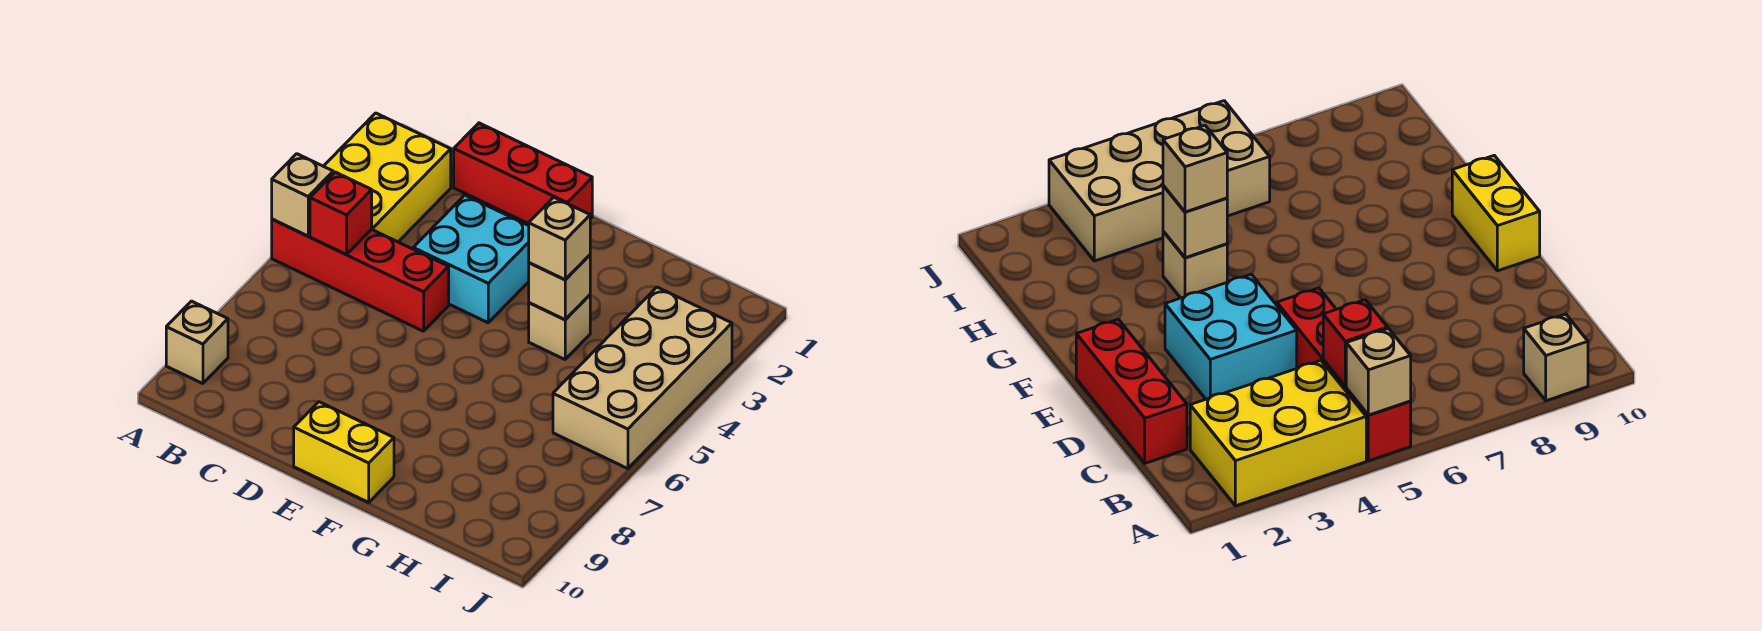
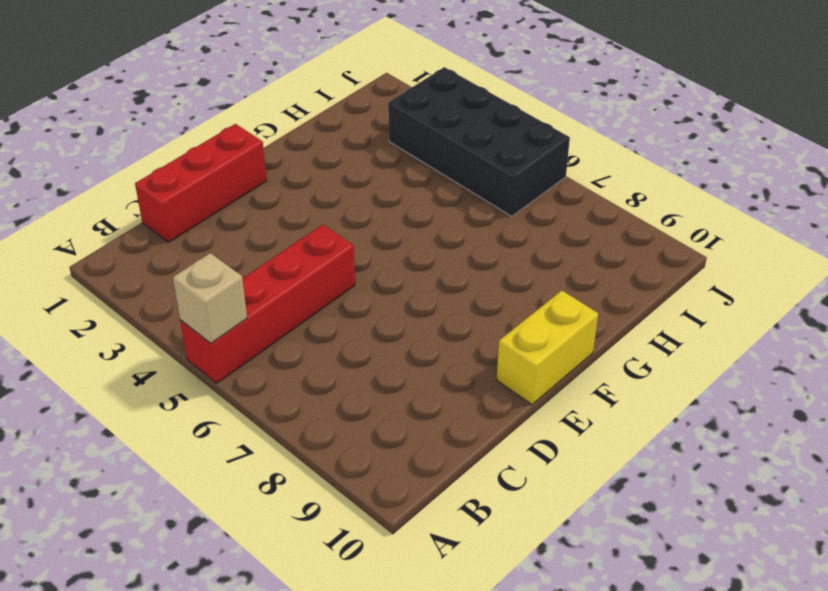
black 2x4 brick [388,67,570,216] -> tan 2x4 brick [553,287,732,469]
none -> yellow 2x3 brick [324,113,451,242]
none -> tan 1x1 brick [166,301,228,384]
none -> cyan 2x2 brick [413,195,529,323]

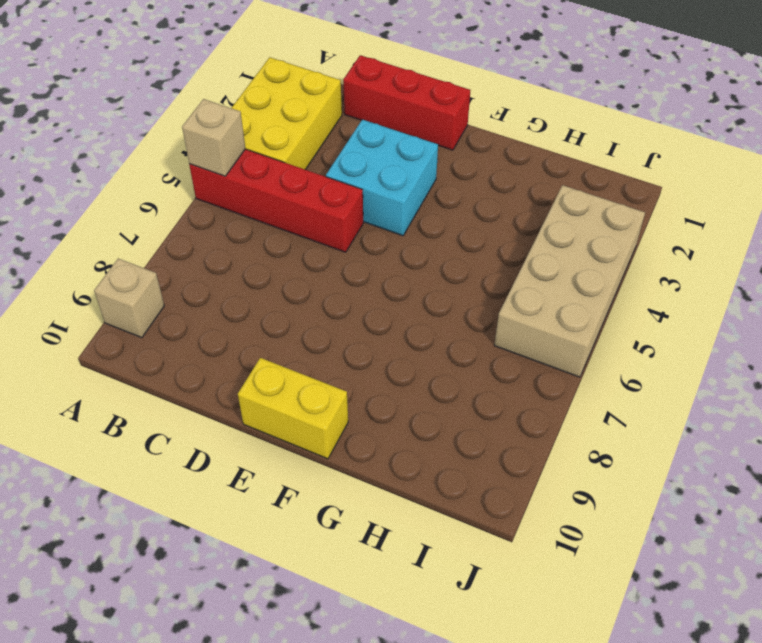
none -> tan 1x1 brick [529,295,590,359]
none -> red 1x1 brick [310,172,372,254]
none -> tan 1x1 brick [529,255,590,320]

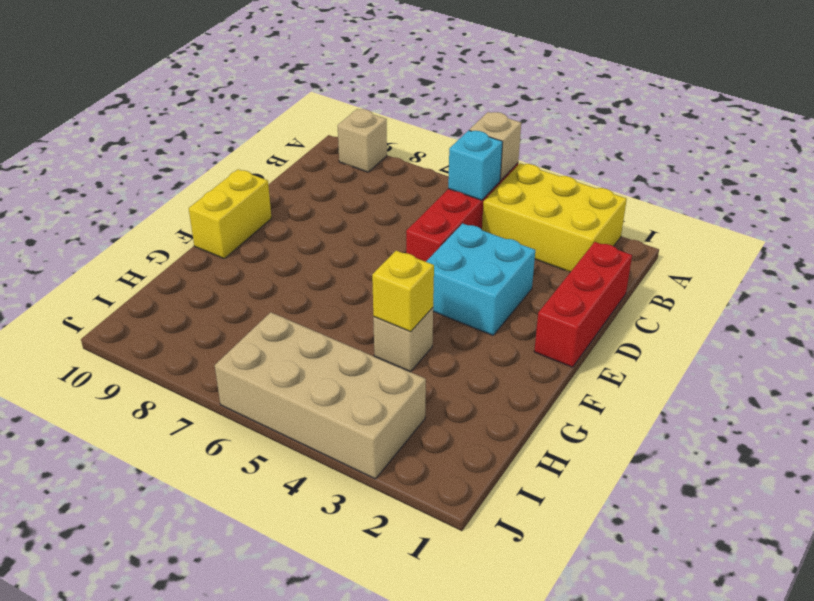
cyan 1x1 brick [448,130,503,200] -> red 1x1 brick [310,172,372,254]
yellow 1x1 brick [372,251,434,332] -> tan 1x1 brick [529,255,590,320]
none -> tan 1x1 brick [529,197,590,280]

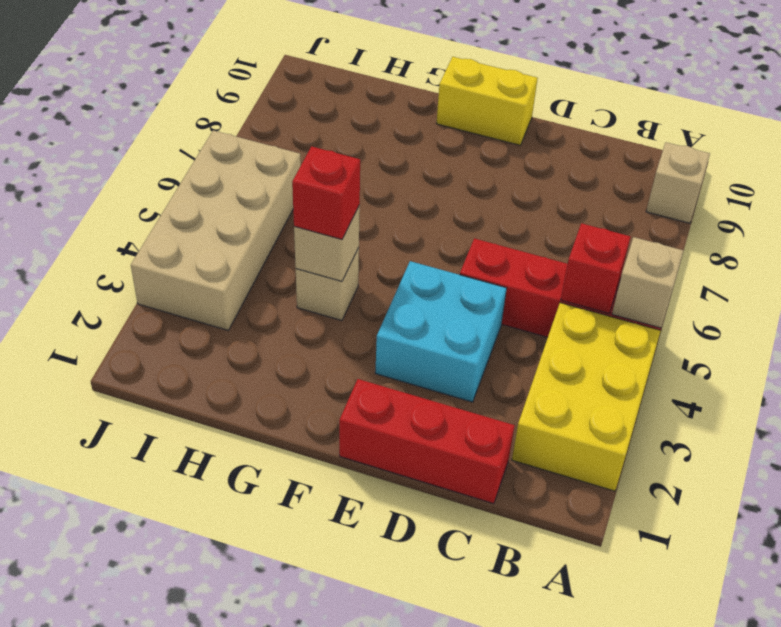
red 1x1 brick [292,146,360,239] -> tan 1x1 brick [529,197,590,280]

